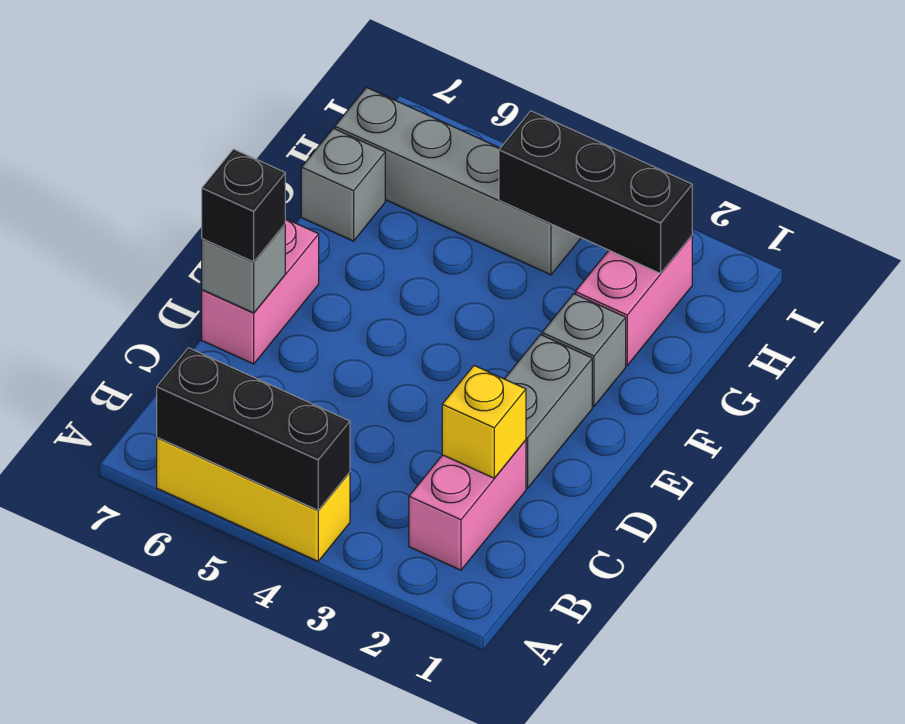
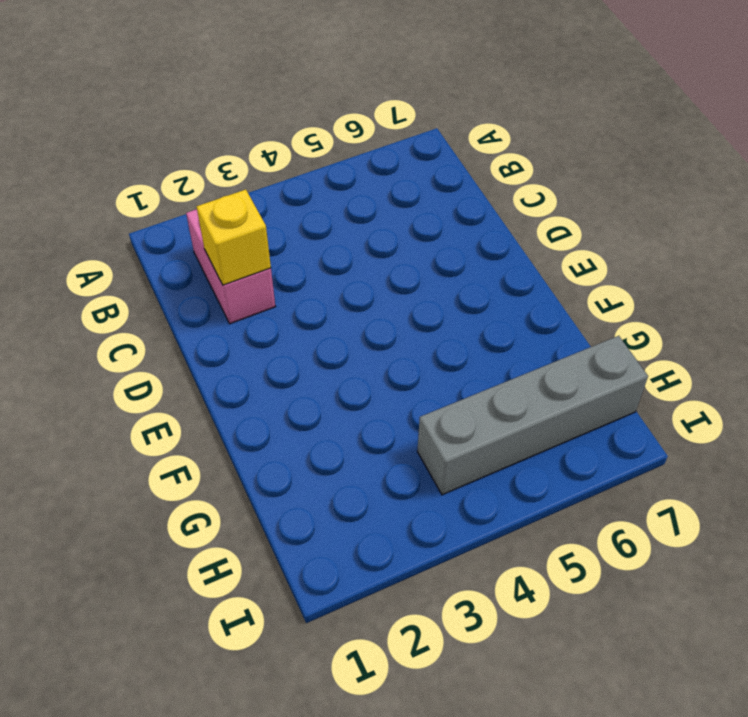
none -> yellow 1x3 brick [157,438,350,561]
none -> grey 1x2 brick [505,335,592,488]
none -> pink 1x2 brick [202,219,319,364]

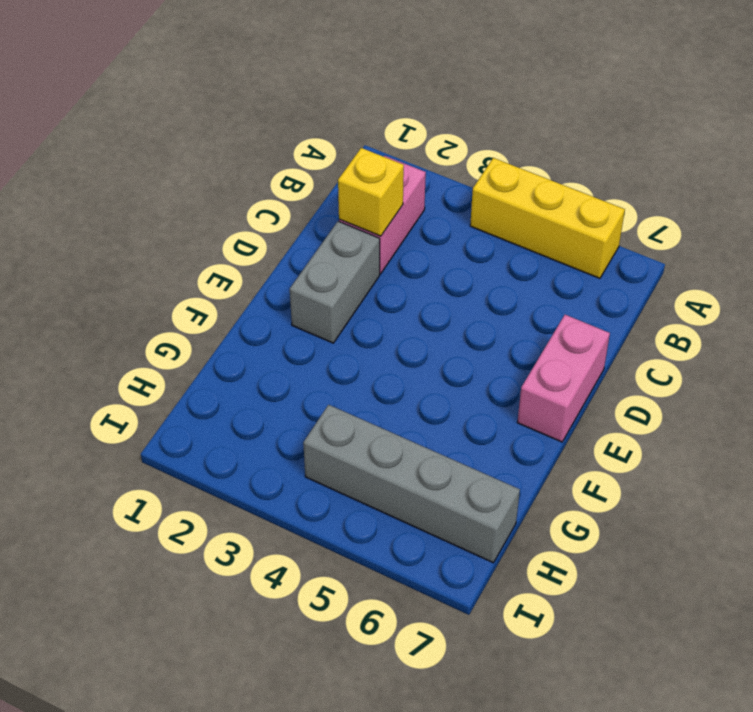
none -> grey 1x1 brick [542,294,626,406]
none -> pink 1x2 brick [575,236,692,365]
none -> grey 1x1 brick [301,128,385,241]

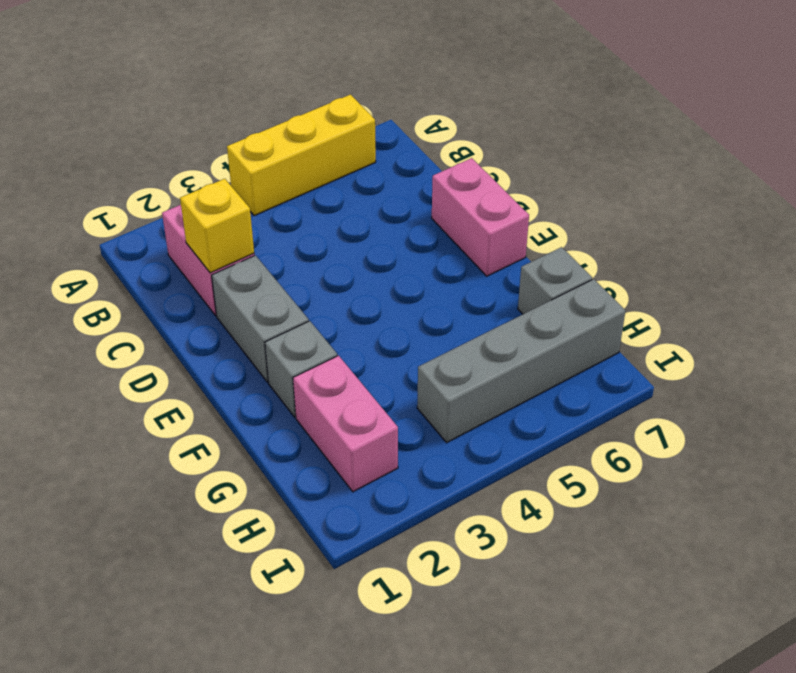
none -> black 1x3 brick [157,348,350,510]
none -> grey 1x1 brick [202,224,285,313]
none -> black 1x3 brick [499,111,692,274]

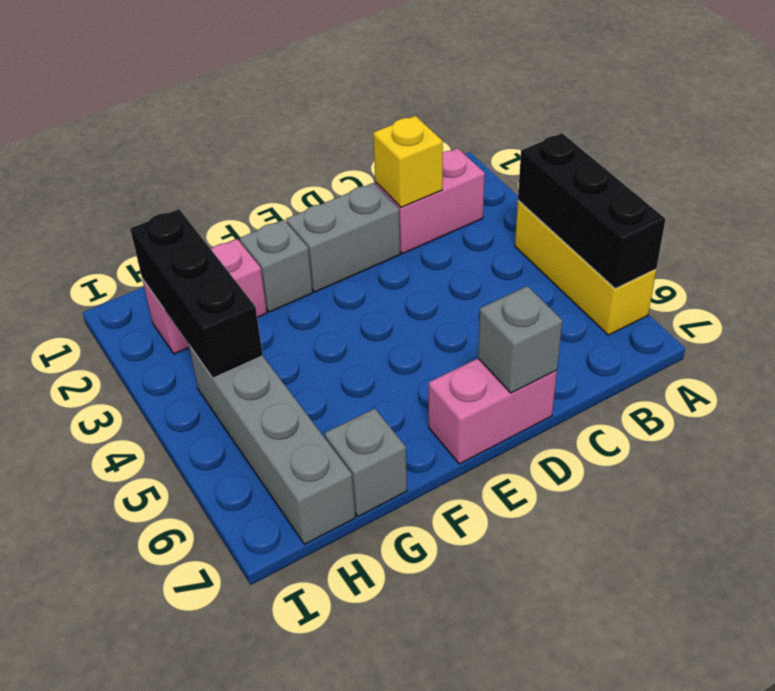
none -> black 1x1 brick [202,149,285,262]

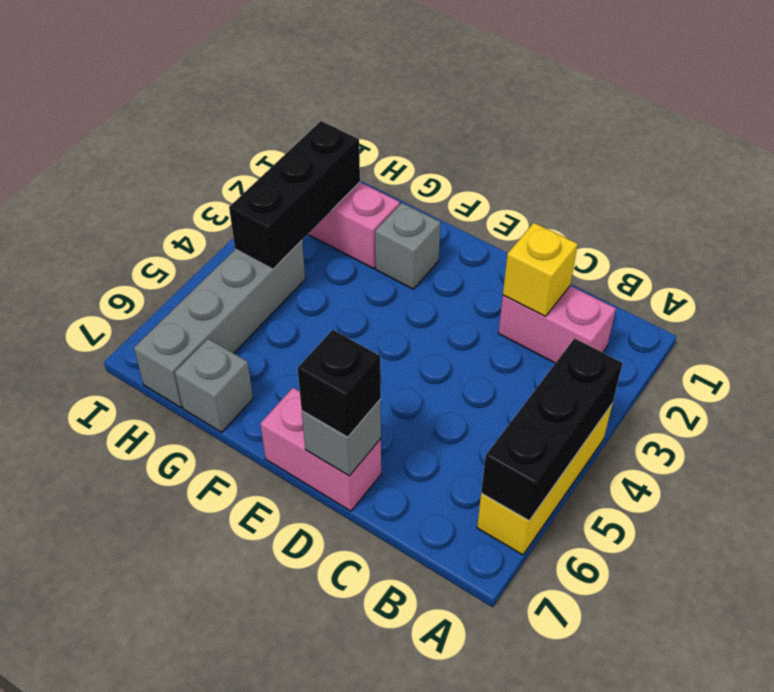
none -> grey 1x2 brick [505,335,592,488]

